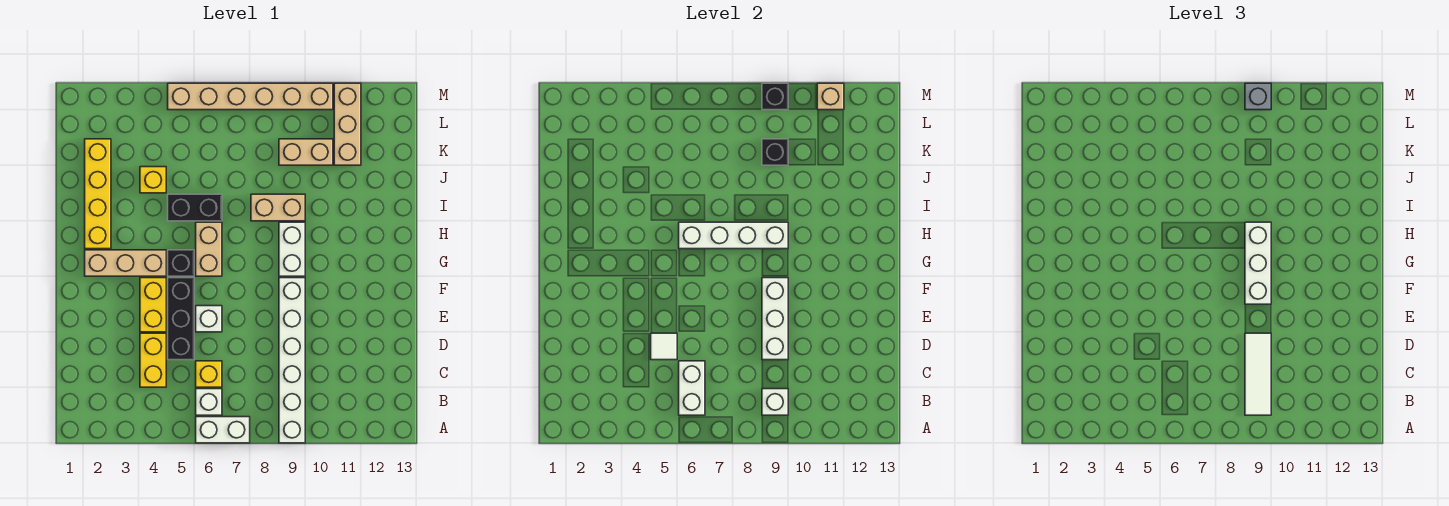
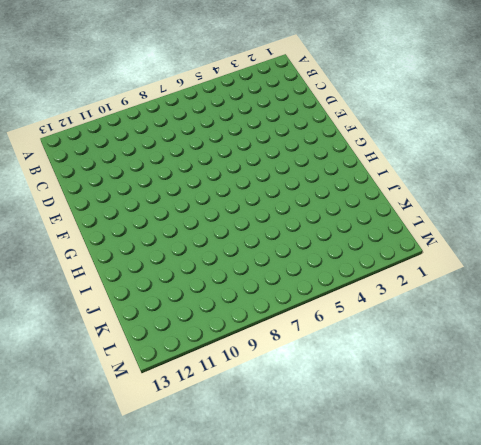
none -> white 1x2 brick [196,417,250,443]
none -> white 1x6 brick [279,278,305,443]
none -> white 1x1 brick [196,389,222,415]
none -> yellow 1x2 brick [140,333,166,387]

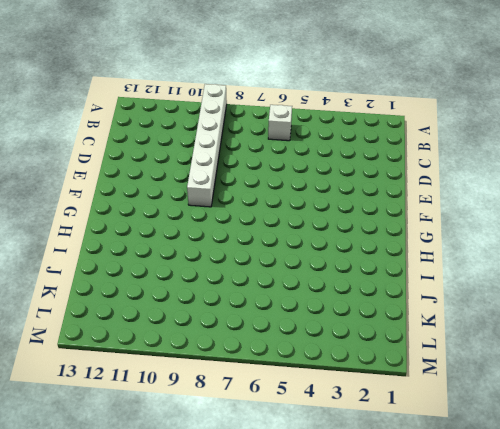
none -> white 1x2 brick [196,417,250,443]
none -> yellow 1x2 brick [140,333,166,387]
none -> yellow 1x1 brick [196,361,222,387]
none -> black 1x3 brick [168,278,194,360]

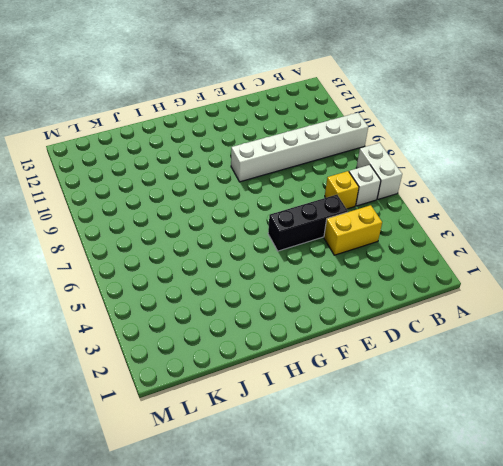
none -> yellow 1x2 brick [140,278,166,332]
none -> white 1x1 brick [196,306,222,332]
none -> tan 1x3 brick [85,250,166,276]
none -> black 1x1 brick [168,250,194,276]

